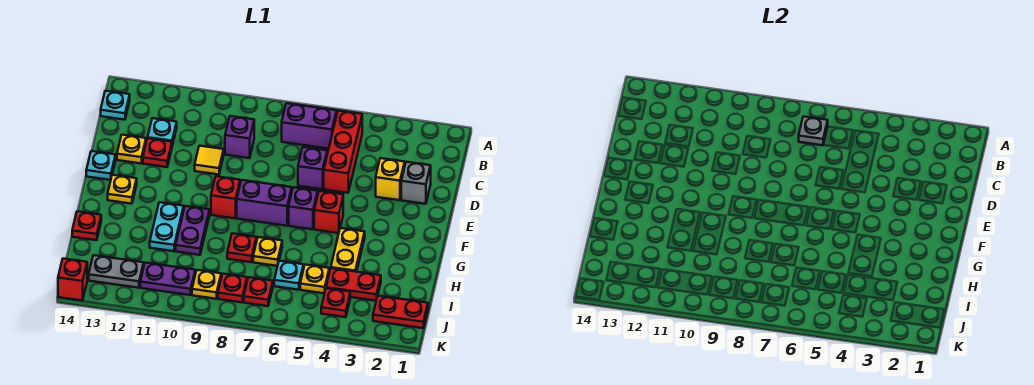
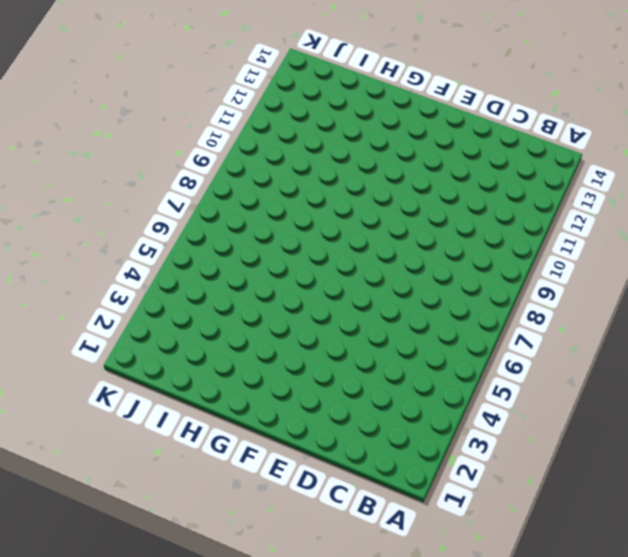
none -> red 1x3 brick [324,111,362,193]
none -> purple 1x2 brick [282,103,337,149]
none -> cyan 1x1 plate [101,91,130,120]
none -> purple 1x1 brick [225,116,254,158]

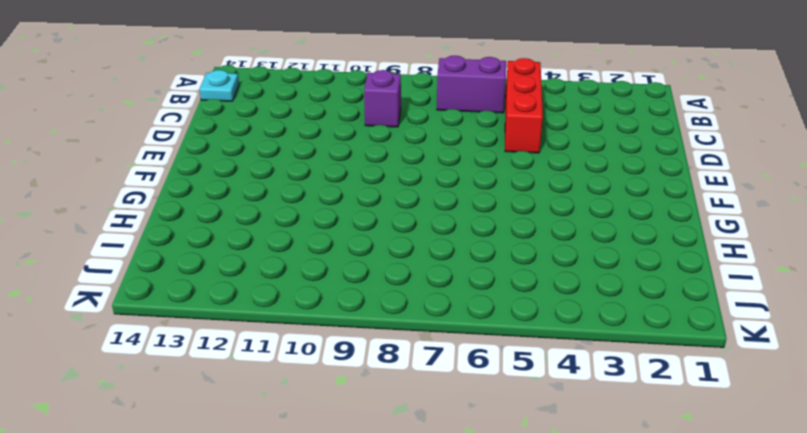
none -> cyan 1x1 plate [148,118,177,145]
none -> grey 1x1 brick [401,162,431,204]
none -> yellow 1x1 brick [376,158,405,200]
none -> purple 1x1 brick [298,147,327,189]

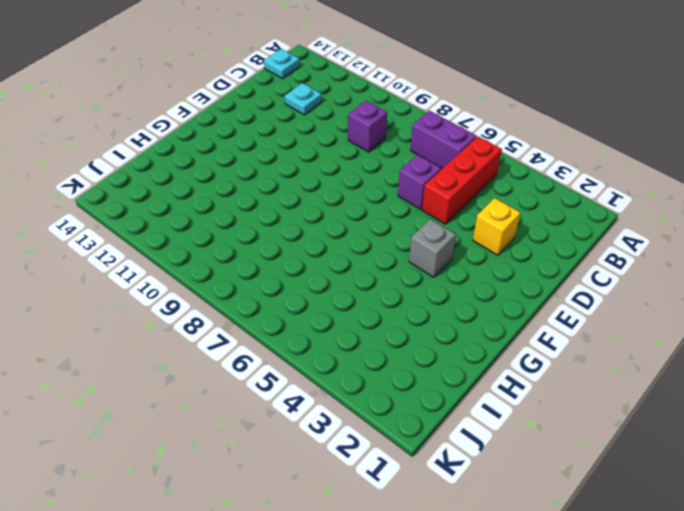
grey 1x1 brick [409,219,456,278] -> grey 1x1 brick moved to [401,162,431,204]
none -> yellow 1x1 tile [195,146,224,175]
none -> red 1x1 plate [143,138,172,167]
none -> yellow 1x1 plate [117,135,146,163]
none -> cyan 1x1 plate [86,151,116,180]

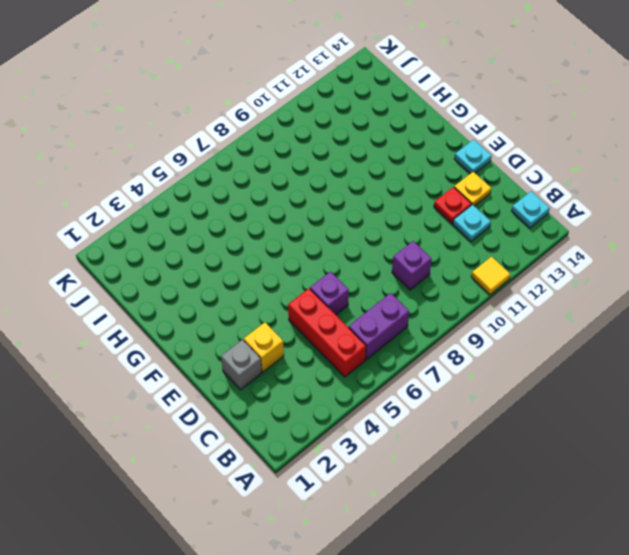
yellow 1x1 tile [471,257,510,295] -> yellow 1x1 tile moved to [195,146,224,175]
none -> red 1x1 brick [314,191,343,233]
none -> purple 1x1 brick [289,187,318,229]
none -> purple 1x2 brick [237,180,292,226]
none -> red 1x1 brick [211,176,240,218]

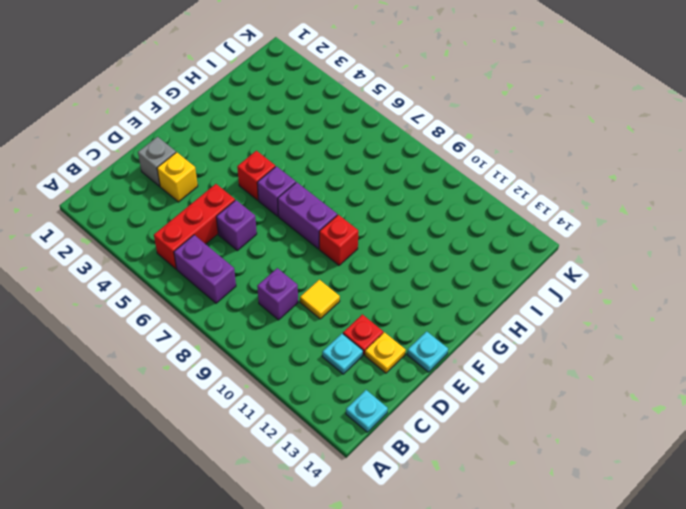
none -> yellow 1x1 plate [108,175,137,204]
none -> yellow 1x2 plate [331,228,365,272]
none -> purple 1x2 plate [176,206,209,255]
none -> cyan 1x2 plate [150,202,184,251]

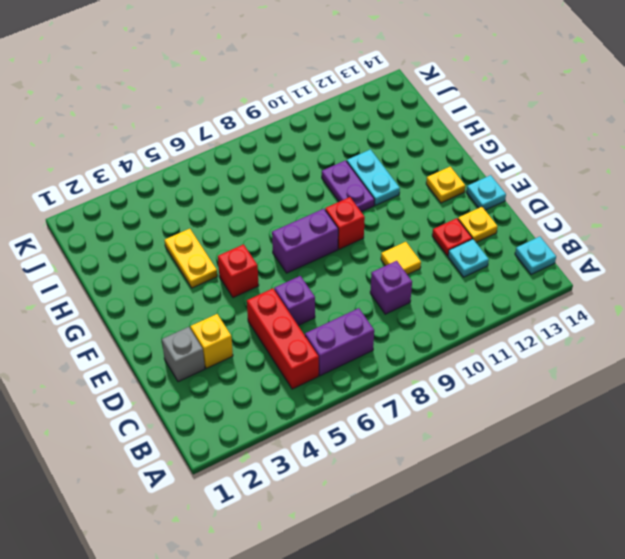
none -> purple 1x1 brick [289,187,318,229]
none -> yellow 1x1 plate [253,237,282,266]
none -> red 1x1 plate [227,233,256,262]
none -> red 1x1 plate [72,211,101,240]

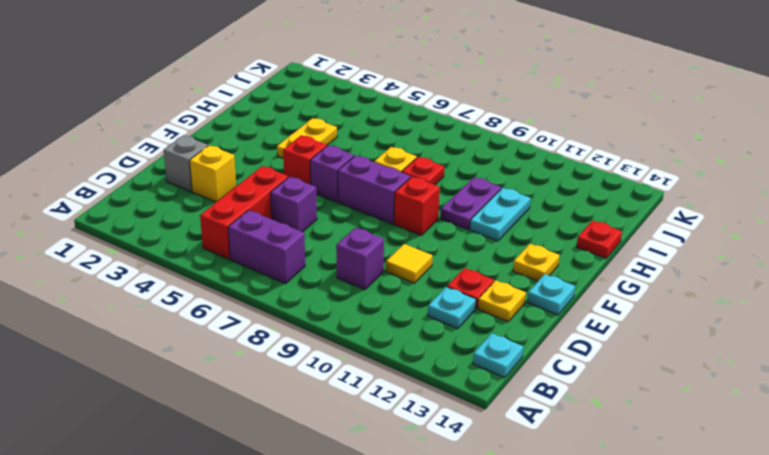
none -> red 1x2 plate [326,268,381,301]
none -> yellow 1x1 plate [300,265,329,293]
none -> cyan 1x1 plate [274,261,303,290]
none -> red 1x2 plate [373,296,428,328]

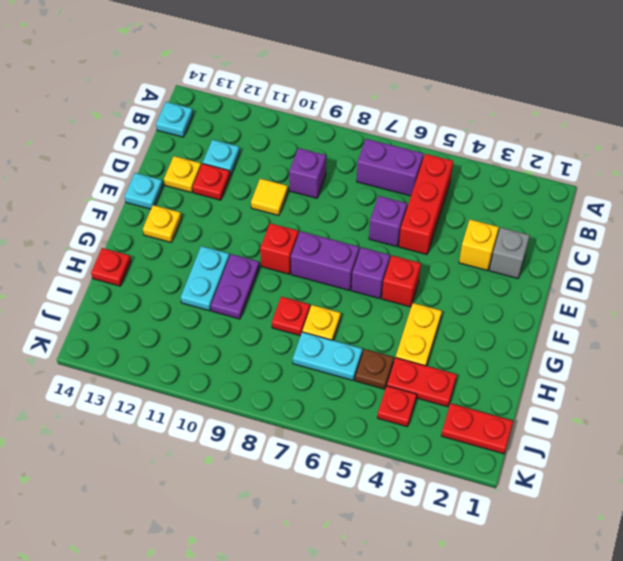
brown 1x1 plate [355,349,394,389] -> yellow 1x1 plate [300,265,329,293]
cyan 1x2 plate [293,332,362,380] -> cyan 1x1 plate [274,261,303,290]
none -> red 1x1 plate [244,277,273,306]
none -> red 1x1 plate [218,274,247,302]
none -> yellow 1x1 plate [192,270,221,299]
none -> purple 1x2 plate [140,263,195,295]

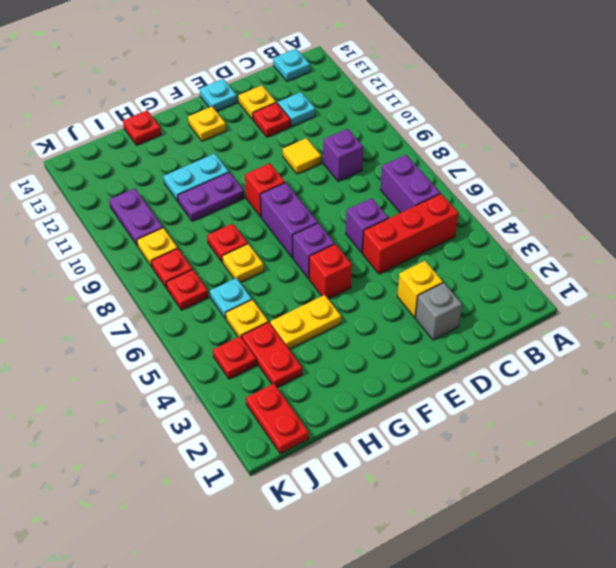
none -> grey 1x2 plate [89,255,144,288]
none -> red 1x1 brick [58,259,87,300]
none -> grey 1x1 plate [799,116,828,145]

